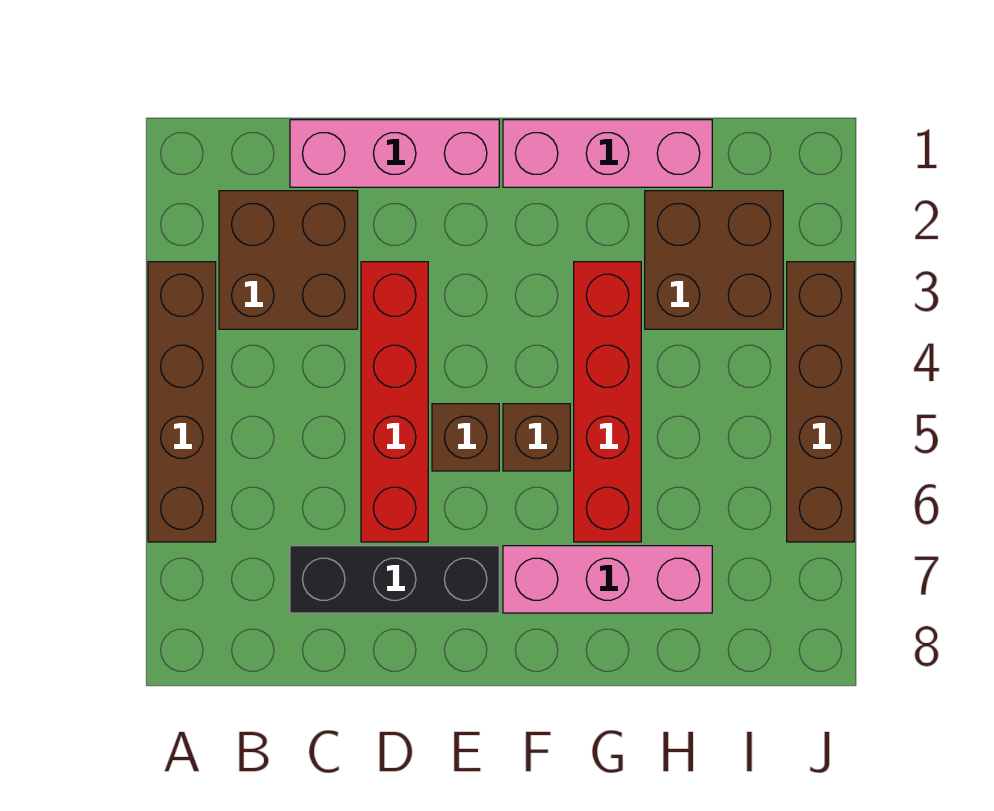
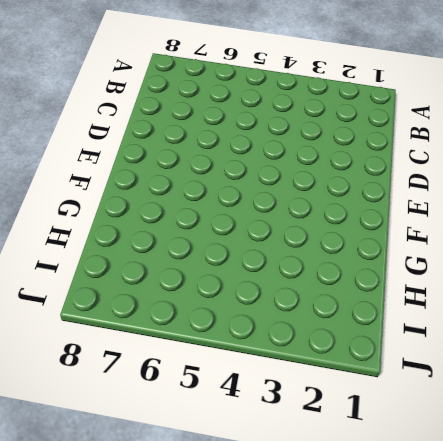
none -> brown 1x4 brick [148,262,216,542]
none -> brown 2x2 brick [219,191,358,329]
none -> pink 1x3 brick [290,120,499,187]

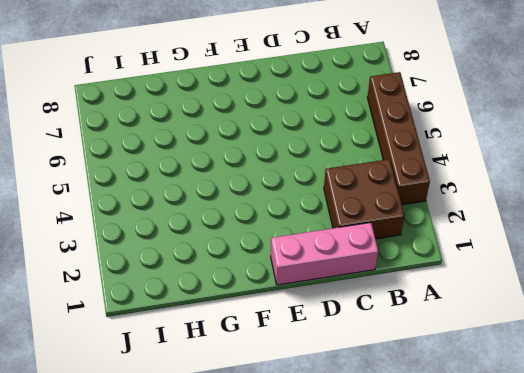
none -> black 1x3 brick [290,546,499,613]
none -> red 1x4 brick [361,262,428,542]
none -> brown 1x1 brick [432,404,499,471]

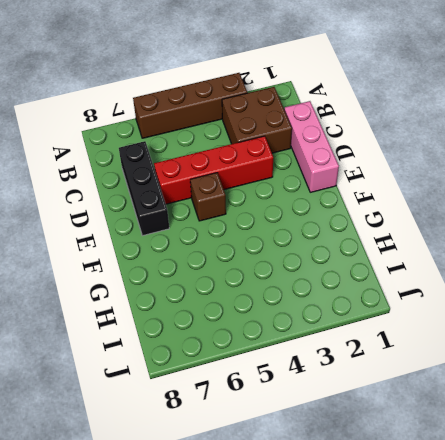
none -> pink 1x3 brick [503,120,712,187]
none -> brown 1x1 brick [503,404,570,471]
none -> pink 1x3 brick [503,546,712,613]

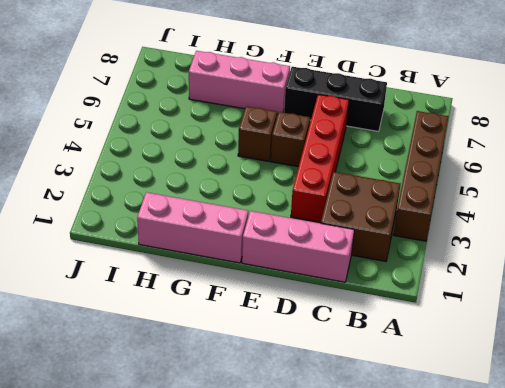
none -> red 1x4 brick [574,262,641,542]
none -> brown 2x2 brick [645,191,783,329]
none -> brown 1x4 brick [787,262,854,542]

